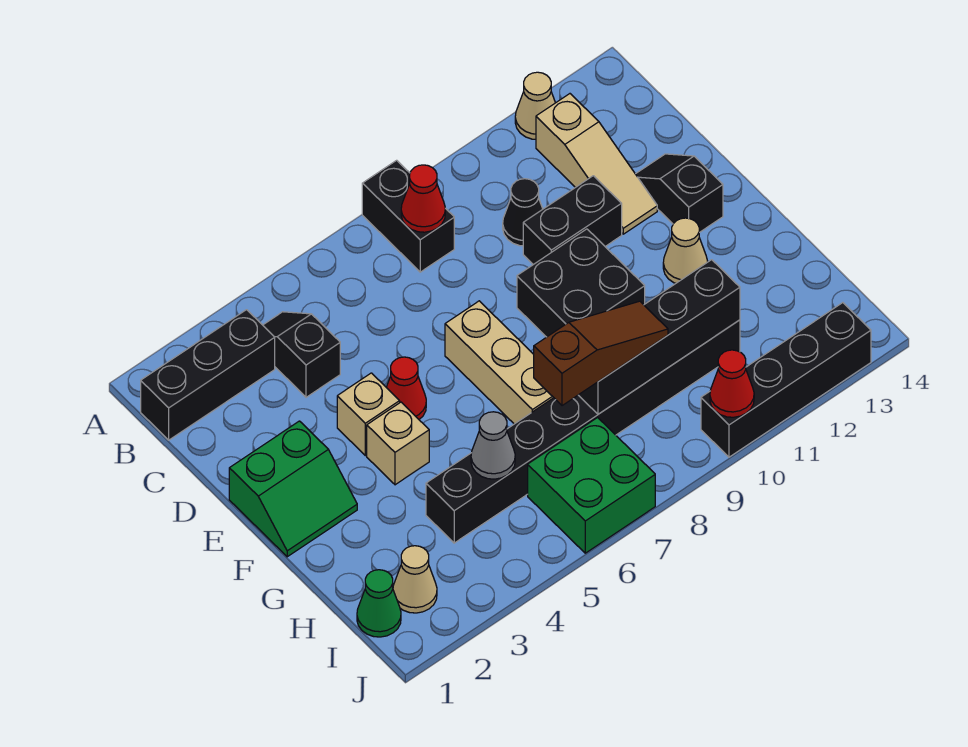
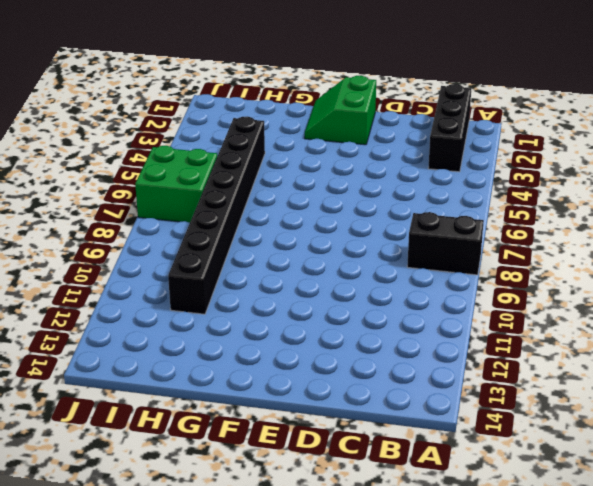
none -> tan 1x1 cone [515,72,555,139]
none -> black 1x2 slope [263,312,340,397]
none -> tan 1x3 slope [536,94,657,234]

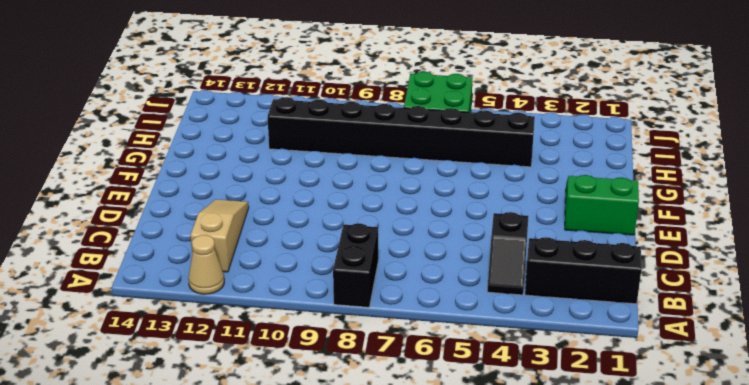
none -> black 1x1 cone [503,179,543,246]
none -> black 1x2 brick [523,176,622,265]
none -> black 1x2 slope [636,154,723,233]

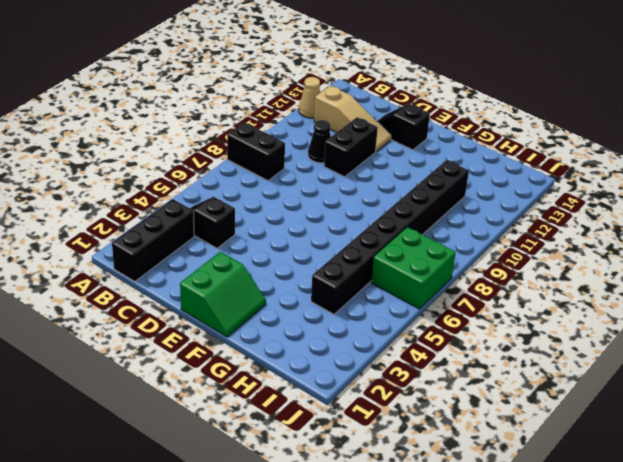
none -> tan 1x1 brick [337,373,400,456]
none -> red 1x1 cone [386,357,426,419]
none -> tan 1x3 brick [445,301,554,424]

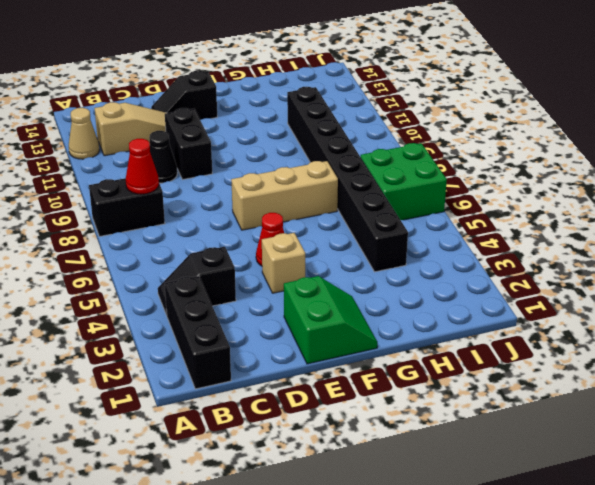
none -> black 2x2 brick [517,229,645,337]
none -> tan 1x1 brick [367,402,429,485]
none -> tan 1x1 cone [663,218,708,283]

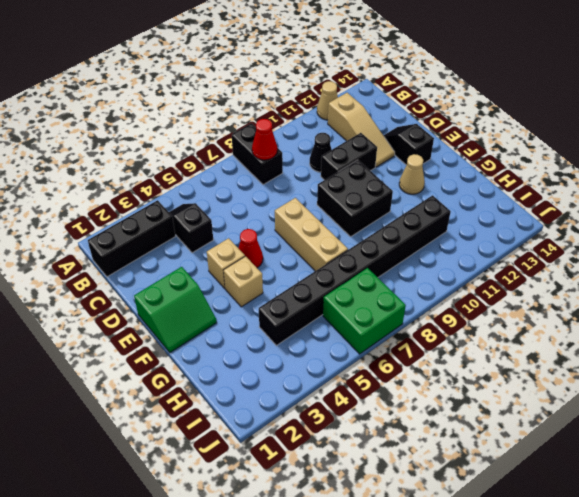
none -> green 1x1 cone [357,570,401,637]
none -> tan 1x1 cone [393,546,437,613]
none -> black 1x4 brick [701,303,871,457]

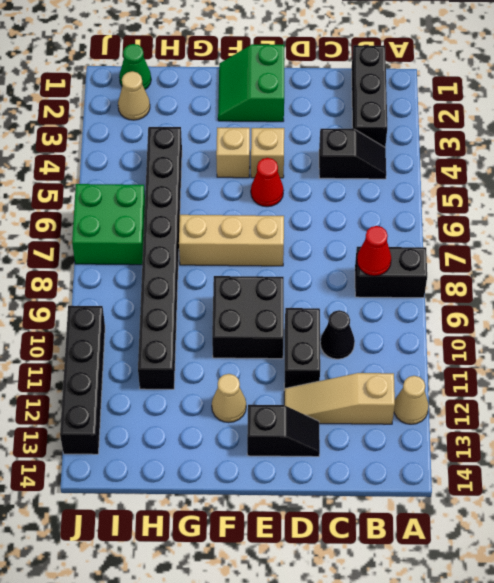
none -> grey 1x1 cone [471,412,515,479]
none -> black 1x4 brick [579,260,740,414]
none -> red 1x1 cone [710,350,754,417]

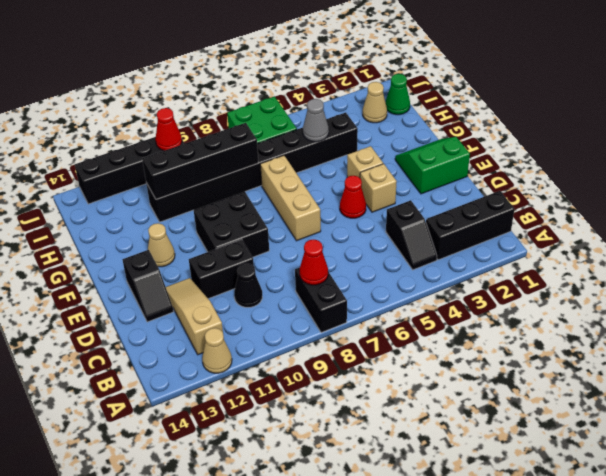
none -> brown 1x3 slope [534,301,668,406]

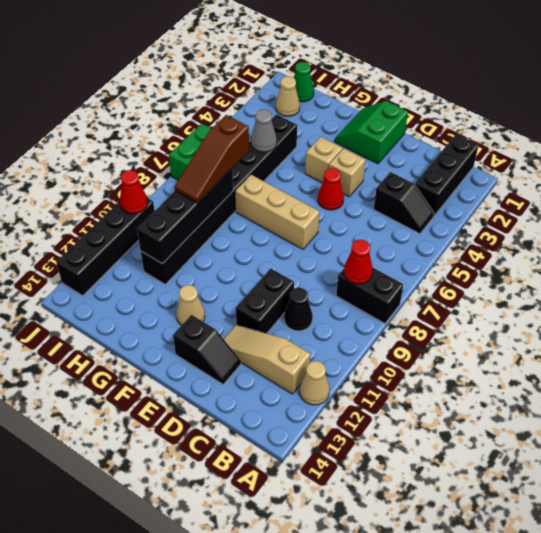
none -> black 2x2 brick [517,229,645,337]

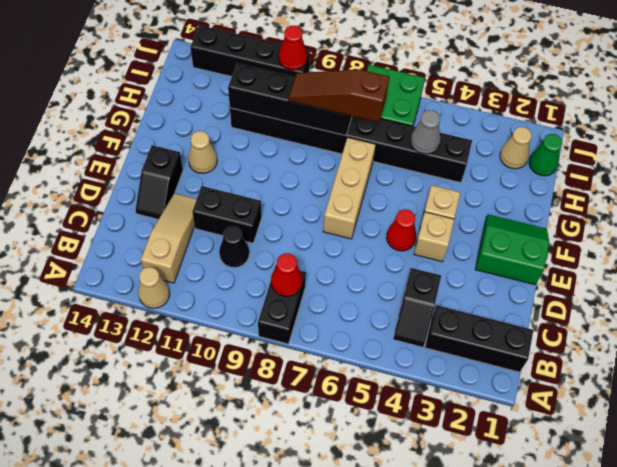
none -> black 2x2 brick [517,229,645,337]

